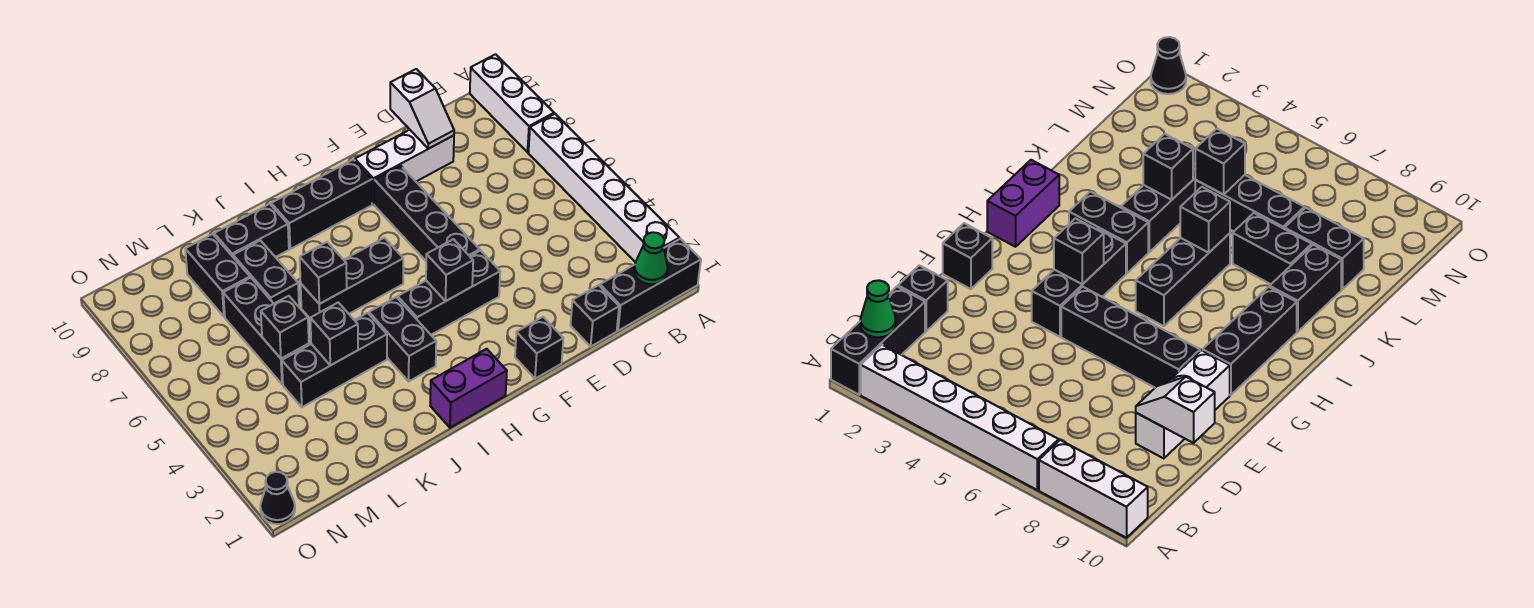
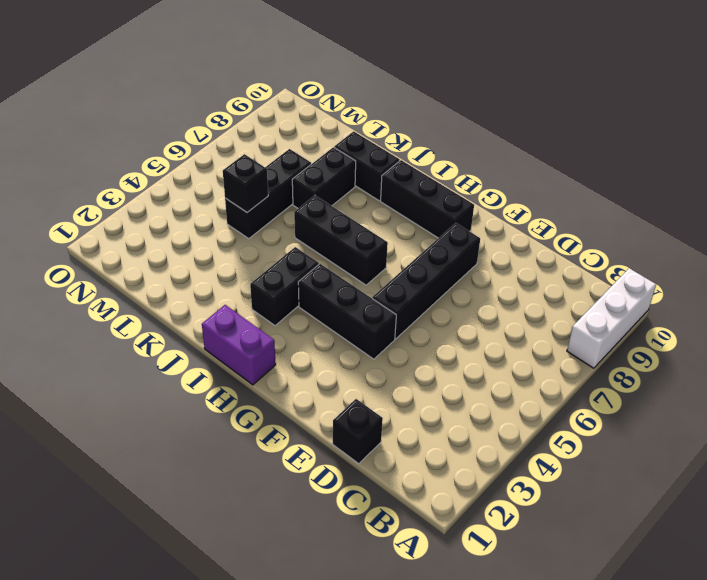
none -> black 1x3 brick [600,239,701,331]
none -> white 1x6 brick [528,114,679,262]
none -> white 1x3 brick [355,130,454,204]

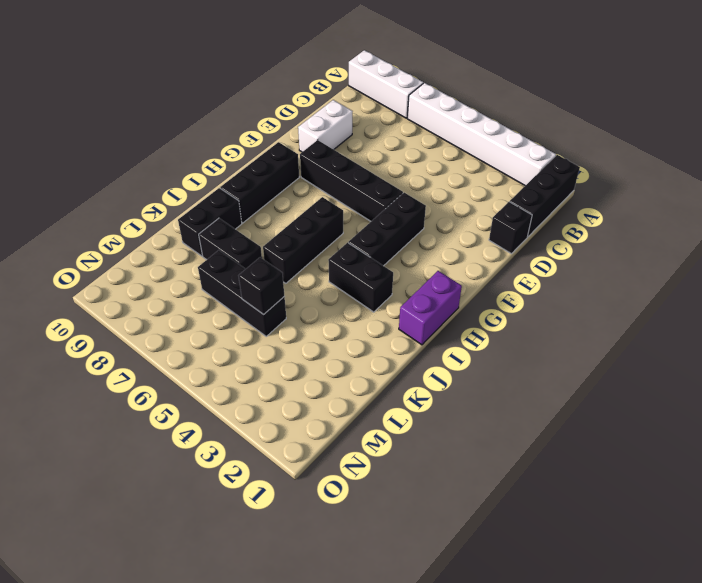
white 1x2 brick [298,100,353,152] -> white 1x3 brick [355,130,454,204]
none -> black 1x1 brick [515,317,563,379]
none -> black 1x3 brick [282,313,387,407]
none -> black 1x2 brick [185,234,250,317]

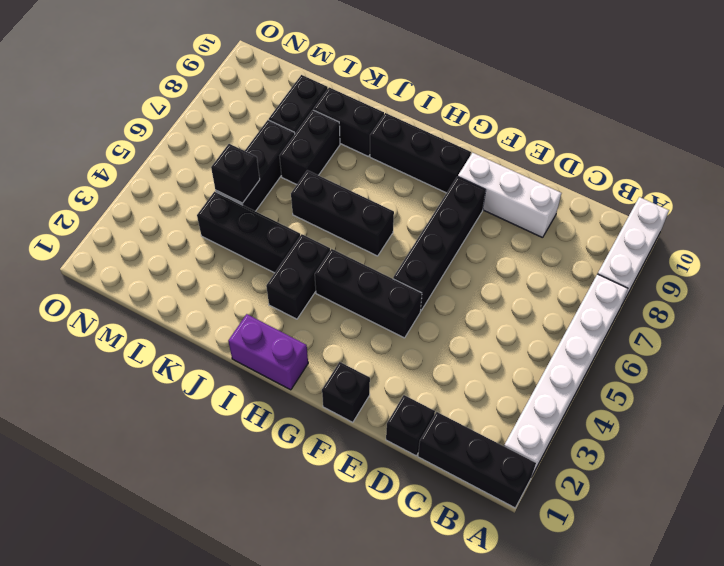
none -> black 1x1 cone [260,472,295,524]
none -> green 1x1 cone [634,232,668,284]
none -> white 1x2 slope [390,69,454,149]

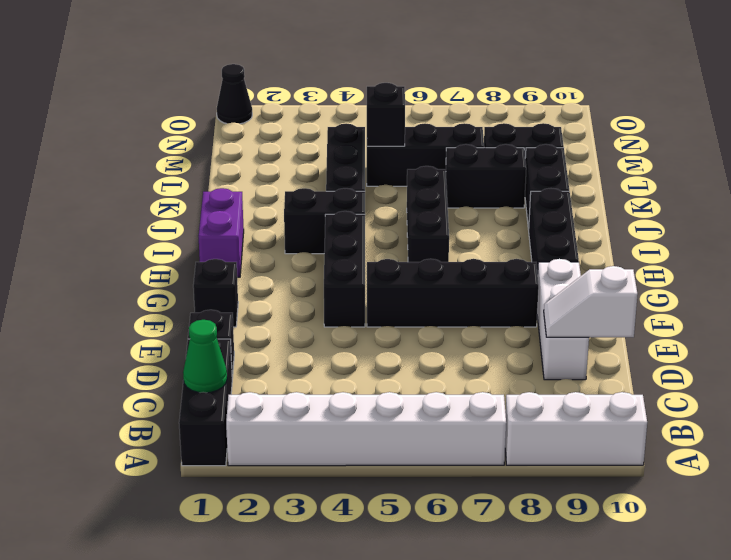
none -> black 1x1 brick [426,239,473,301]
none -> black 1x1 brick [300,242,347,304]
none -> black 1x1 brick [310,302,358,365]

